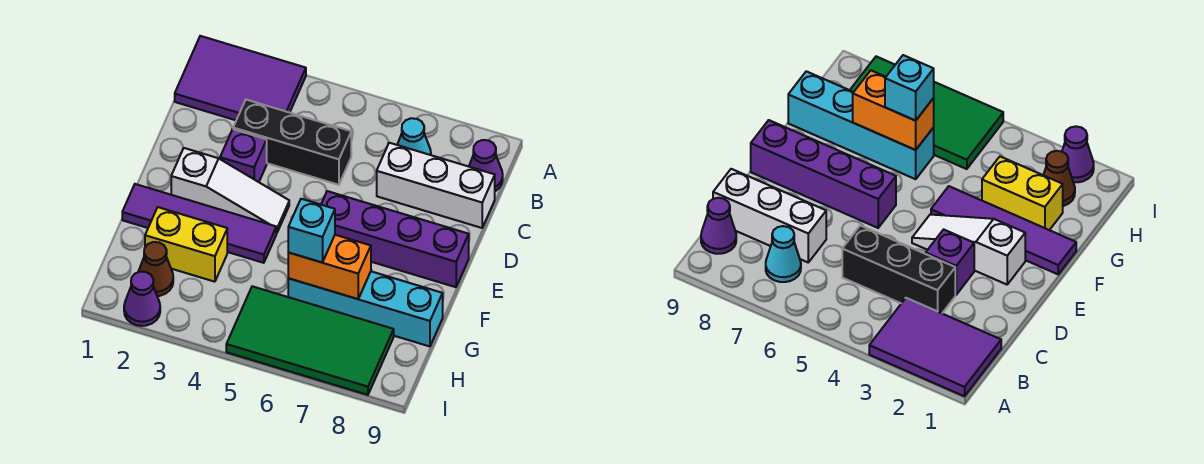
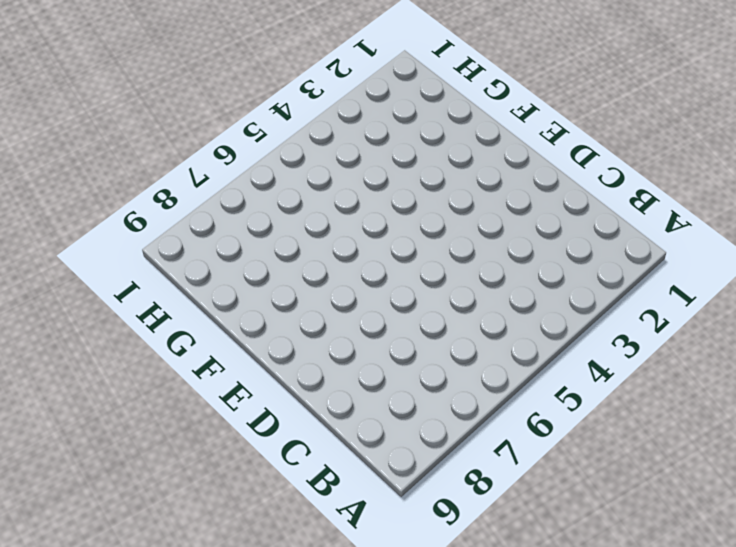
none -> purple 2x3 tile [175,36,306,120]
none -> cyan 1x1 cone [397,118,431,155]
none -> purple 1x1 cone [469,140,503,191]

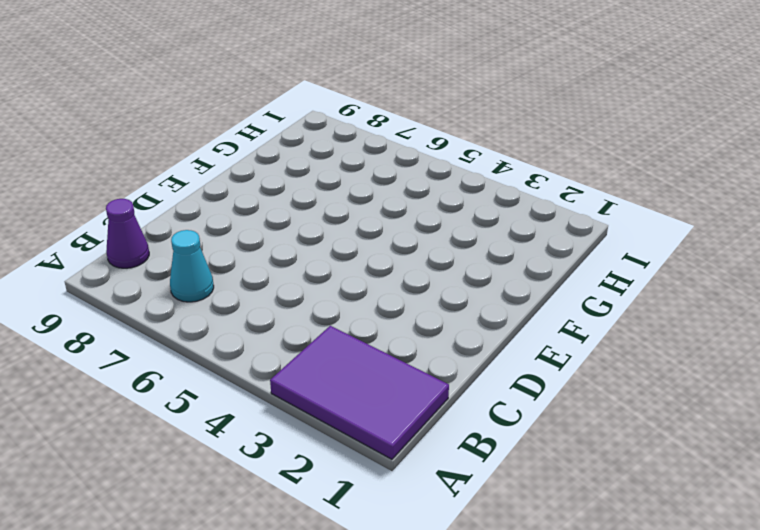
none -> black 1x3 brick [233,100,351,185]
none -> white 1x3 brick [377,143,495,228]
none -> purple 1x1 brick [220,129,267,182]

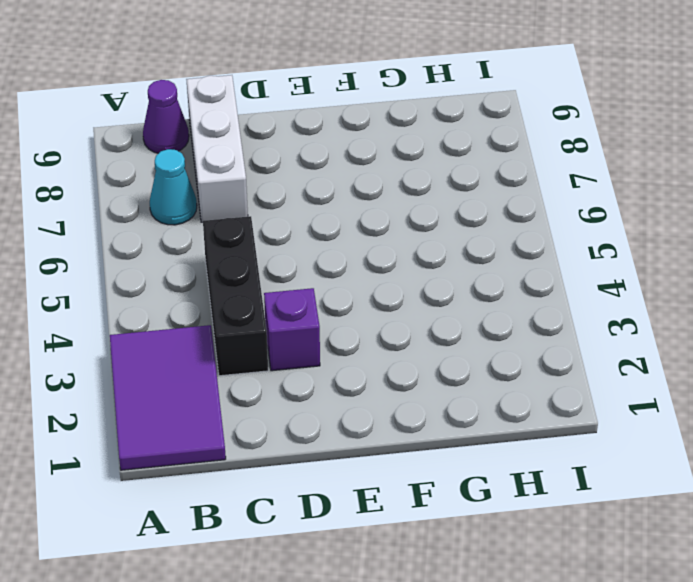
none -> white 1x3 slope [171,148,289,233]
none -> purple 1x4 brick [321,191,469,287]
none -> purple 1x4 tile [122,184,276,263]

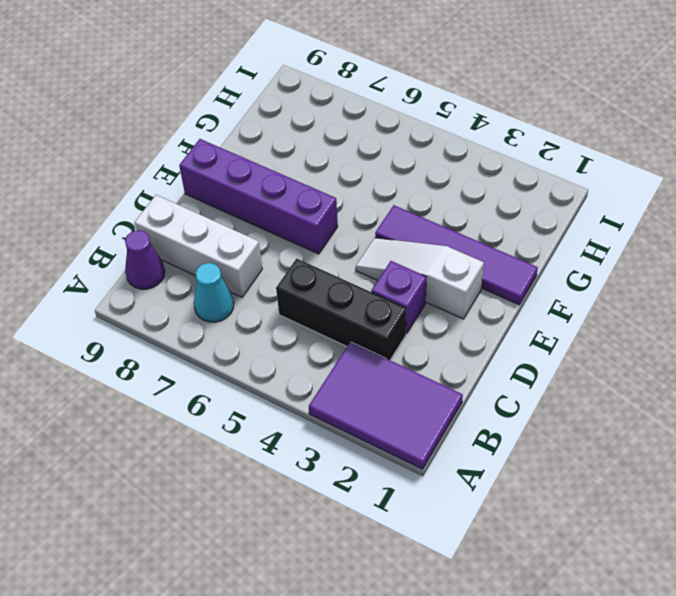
none -> yellow 1x2 brick [145,207,227,282]
none -> cyan 1x4 brick [288,271,443,346]
none -> brown 1x1 cone [138,242,173,296]

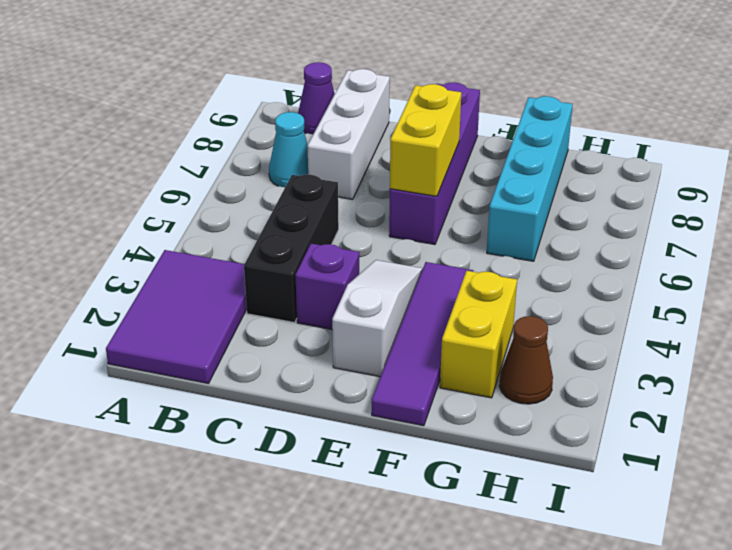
yellow 1x2 brick [390,84,461,196] -> none
none -> green 2x4 tile [226,286,394,395]
none -> purple 1x1 cone [124,272,160,326]
none -> orange 1x2 brick [288,235,371,299]

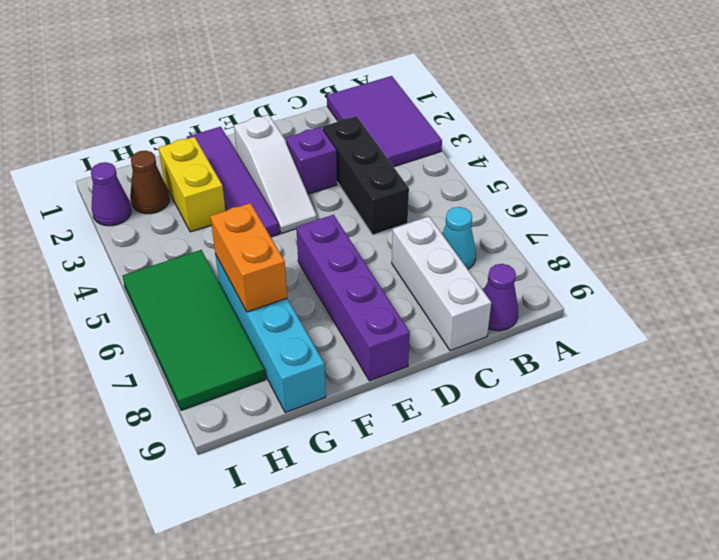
none -> cyan 1x1 brick [288,199,335,262]

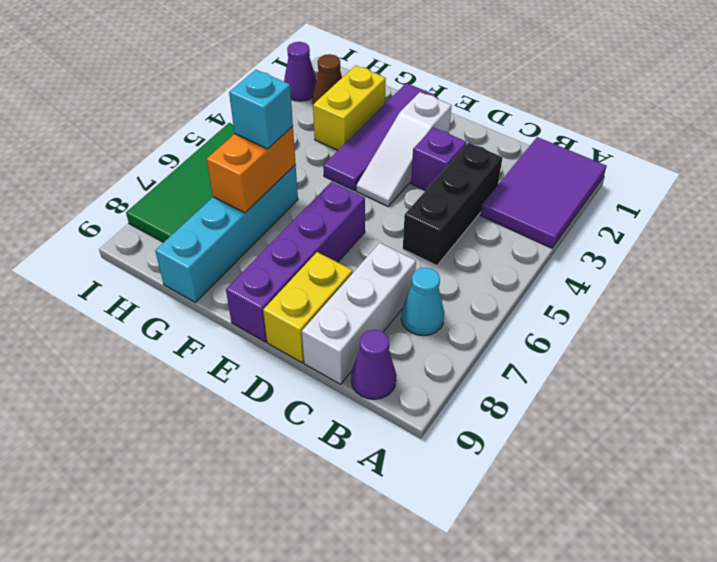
yellow 1x2 brick [263,252,353,363] -> none

